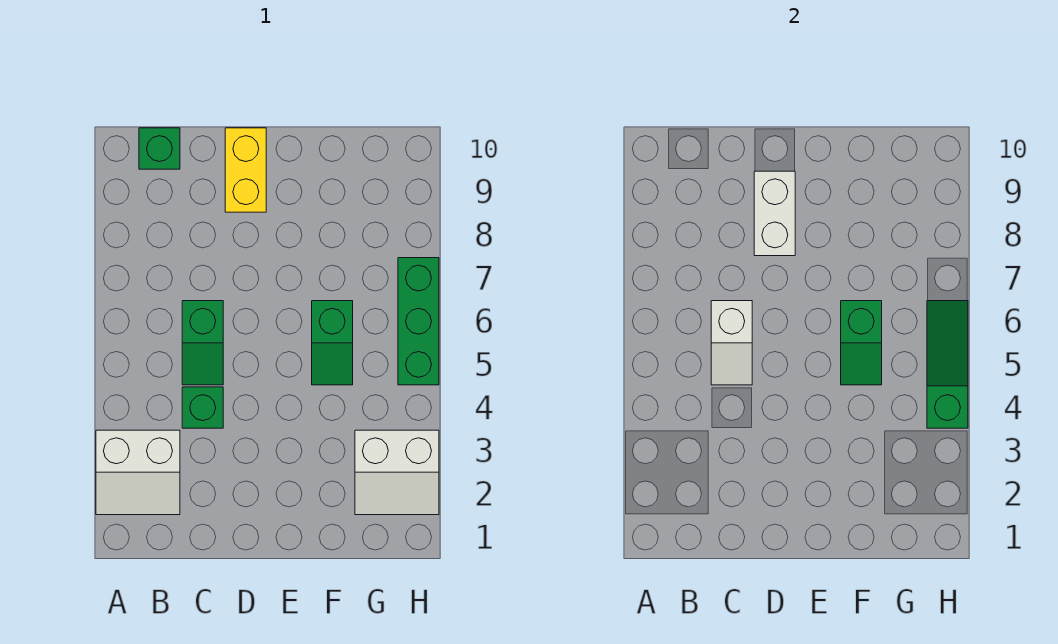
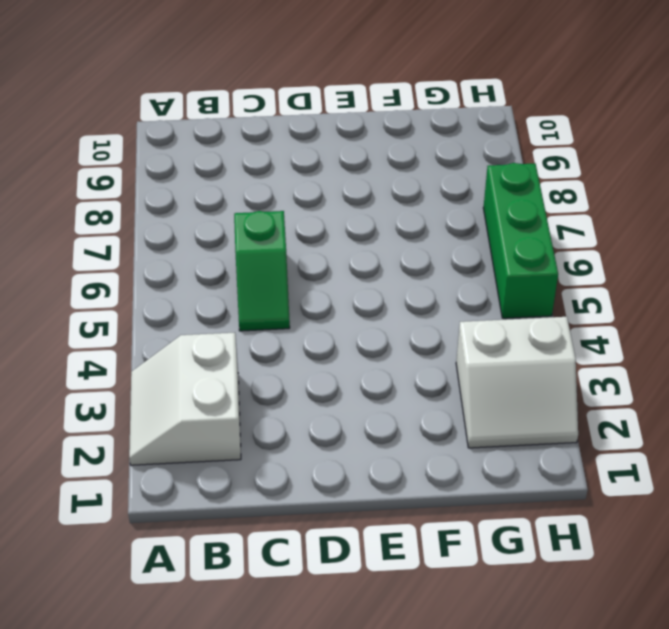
white 2x2 slope [129,333,241,465] -> white 2x2 slope turned to [96,430,180,515]
none -> green 1x1 brick [139,128,180,169]
none -> green 1x1 brick [182,387,223,428]
none -> yellow 1x2 brick [225,128,266,212]

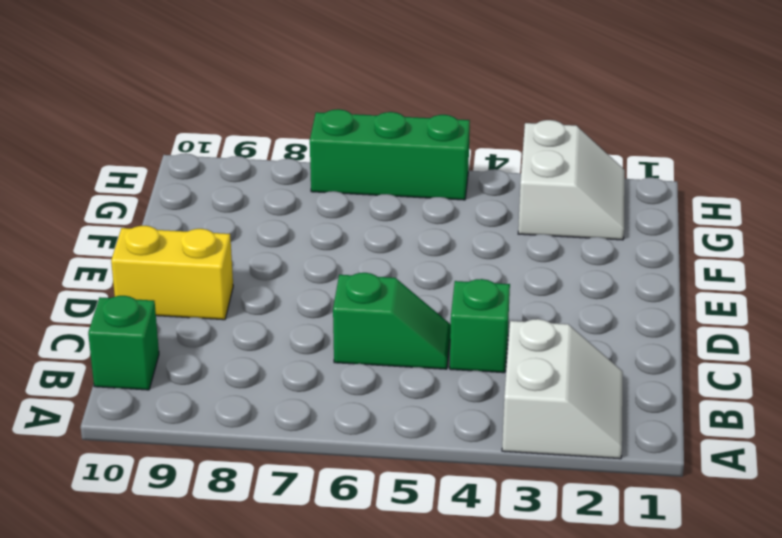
none -> green 1x2 slope [312,301,353,385]
none -> white 1x2 slope [711,301,752,385]
none -> white 1x2 brick [754,171,795,256]

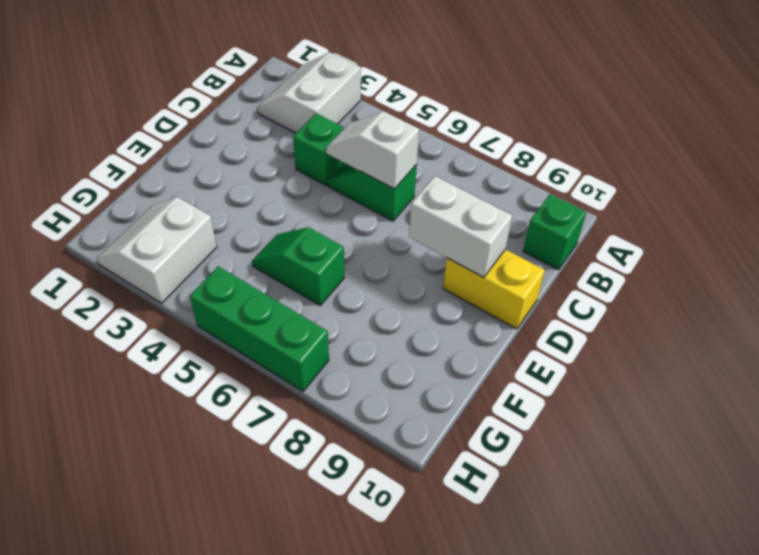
none -> green 1x2 slope [841,301,882,385]
none -> green 1x3 slope [927,301,968,428]

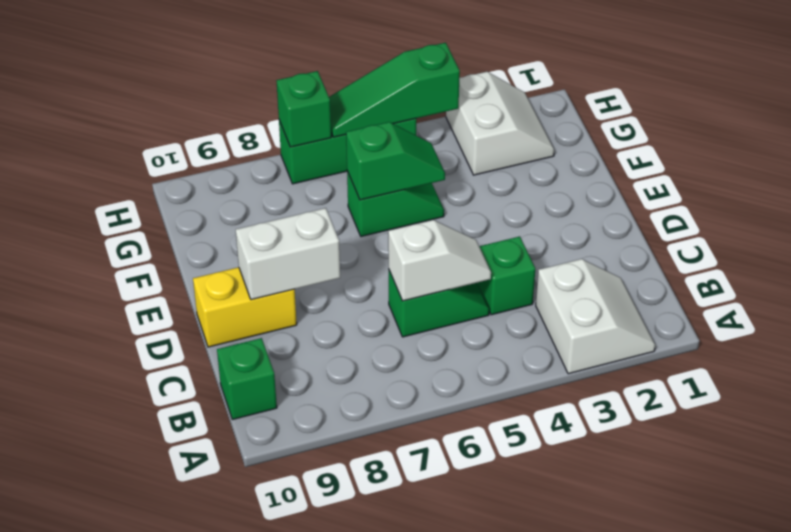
green 1x1 brick [276,71,331,147] -> none

